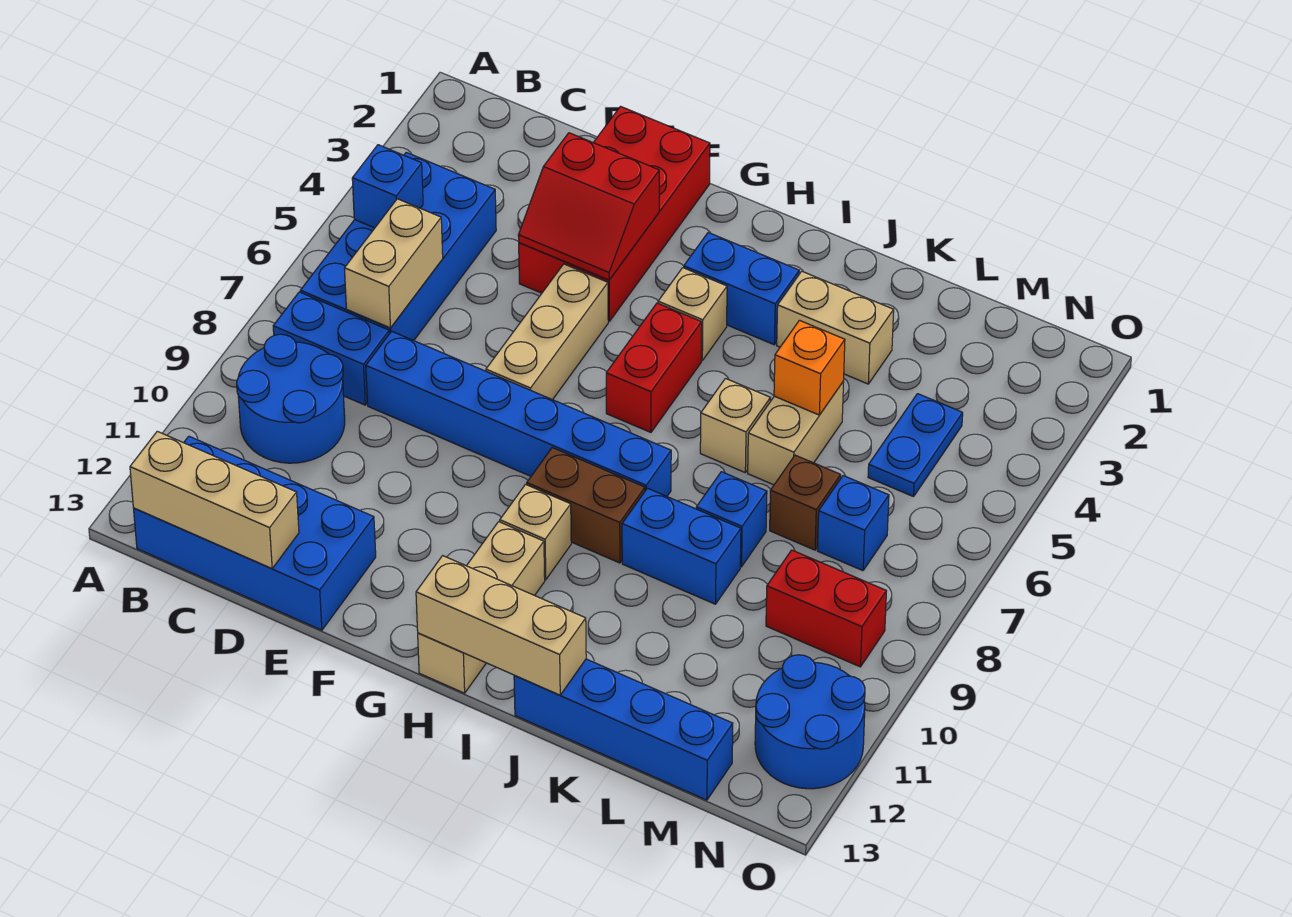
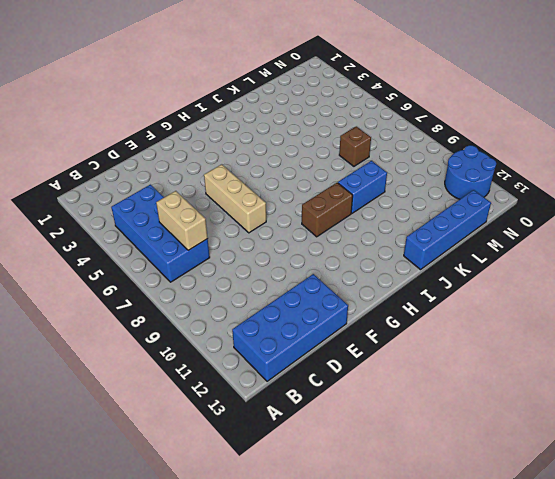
none -> blue 1x2 brick [273,292,389,405]
none -> blue 2x2 round brick [237,334,345,463]
none -> blue 1x6 brick [366,331,671,496]
none -> red 2x4 brick [519,106,710,321]

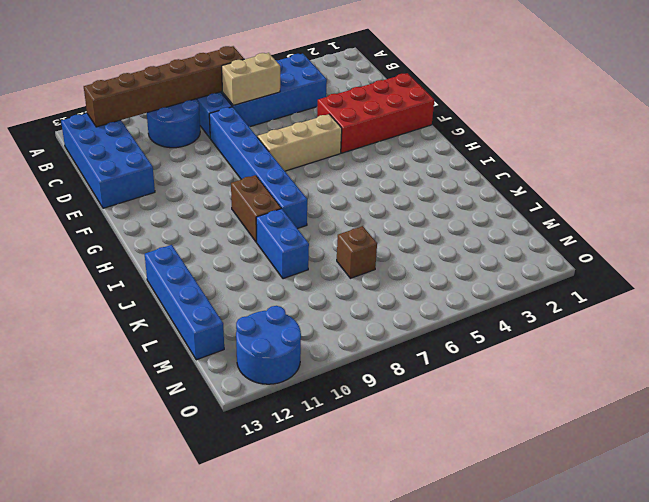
brown 1x6 brick [84,46,244,127] -> none
none -> blue 1x2 brick [684,233,799,345]
none -> tan 1x1 brick [658,268,727,361]
none -> red 1x2 brick [606,303,702,432]
none -> tan 1x1 brick [500,485,571,580]

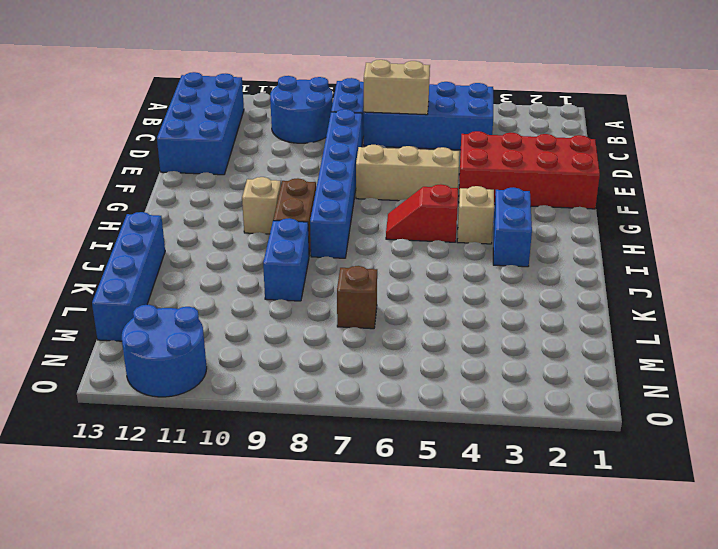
red 1x2 slope [386,184,458,242] -> red 1x2 brick [606,303,702,432]
none -> tan 1x3 brick [418,522,545,693]
none -> tan 1x2 brick [777,271,894,384]
none -> tan 1x1 brick [700,379,771,472]
none -> tan 1x2 brick [748,381,844,485]

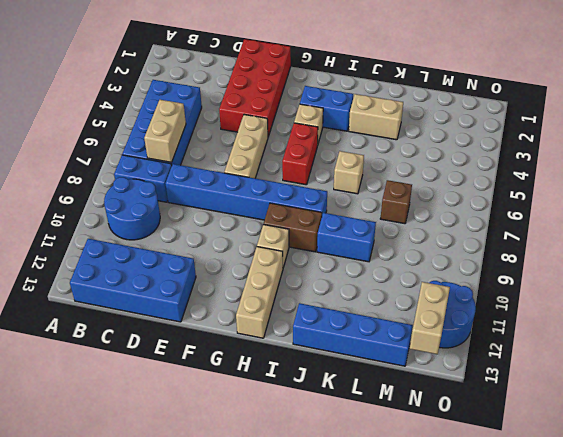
tan 1x2 brick [410,282,450,354] -> tan 1x2 brick moved to [748,381,844,485]
none -> blue 1x1 brick [696,472,767,567]
none -> blue 1x2 plate [868,394,963,497]
none -> blue 1x1 brick [817,476,889,571]
none -> red 1x2 brick [766,550,886,667]

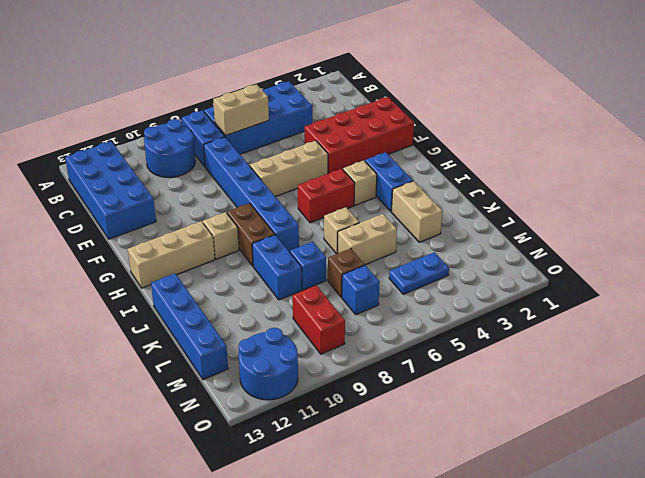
none -> blue 1x1 brick [352,145,423,228]
none -> tan 1x3 brick [130,431,299,568]
none -> red 2x2 slope [518,133,659,280]
none -> tan 1x3 brick [416,556,586,695]

